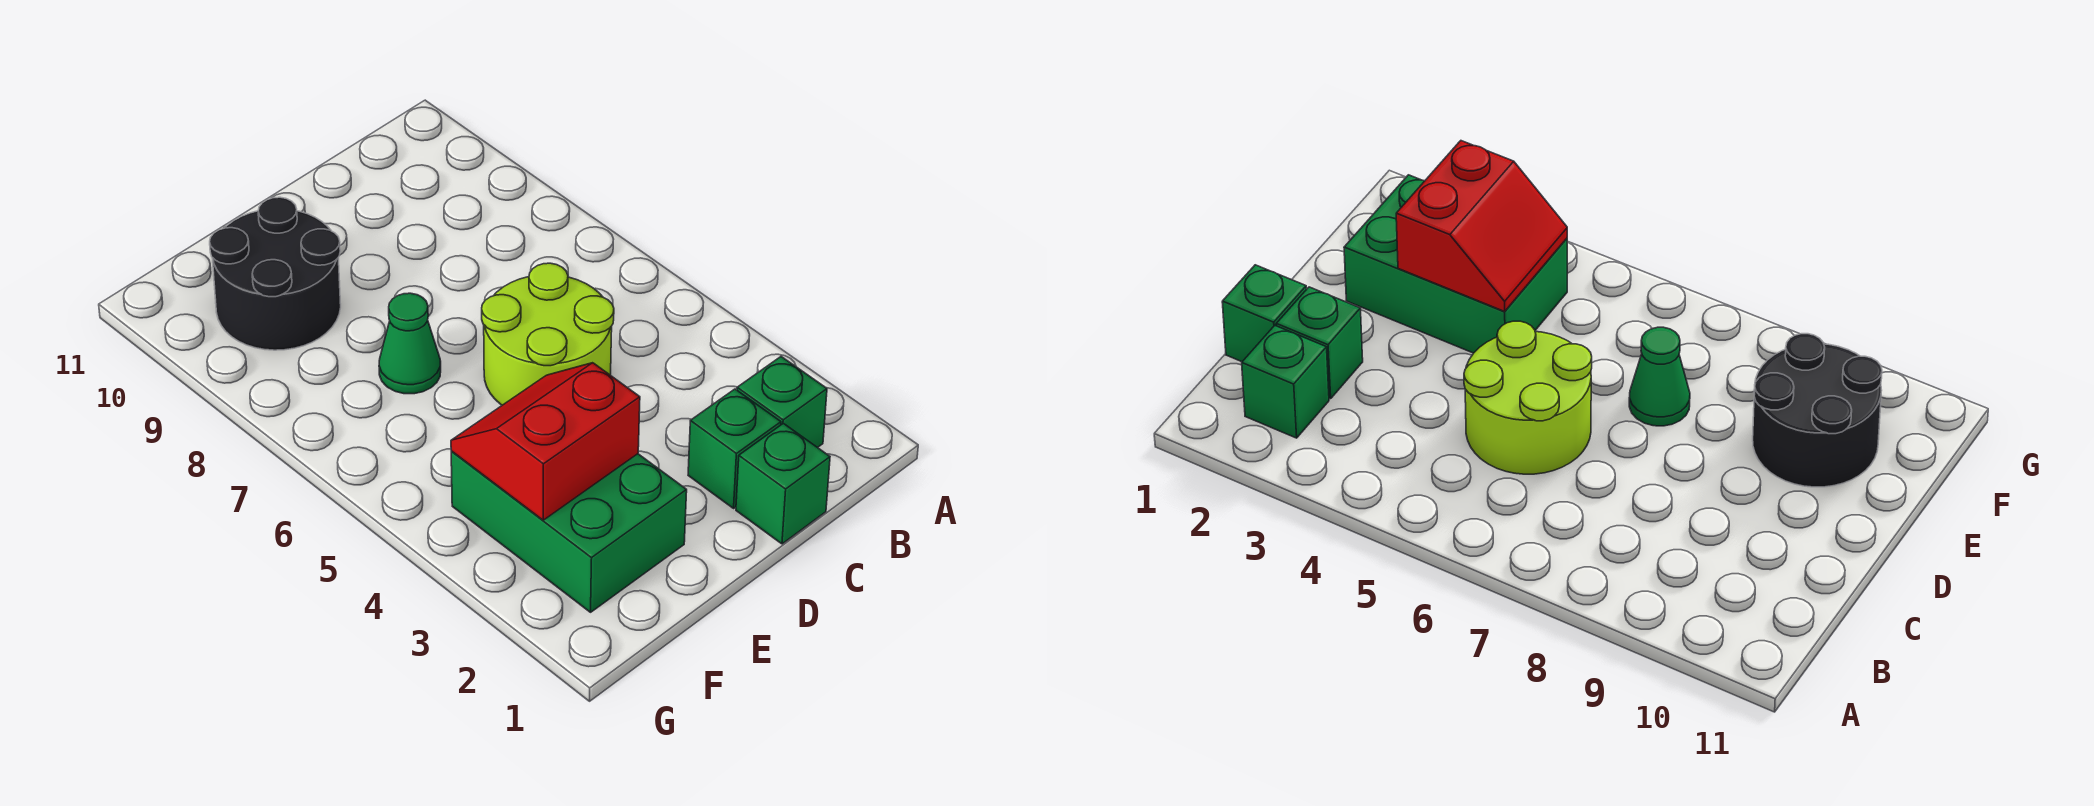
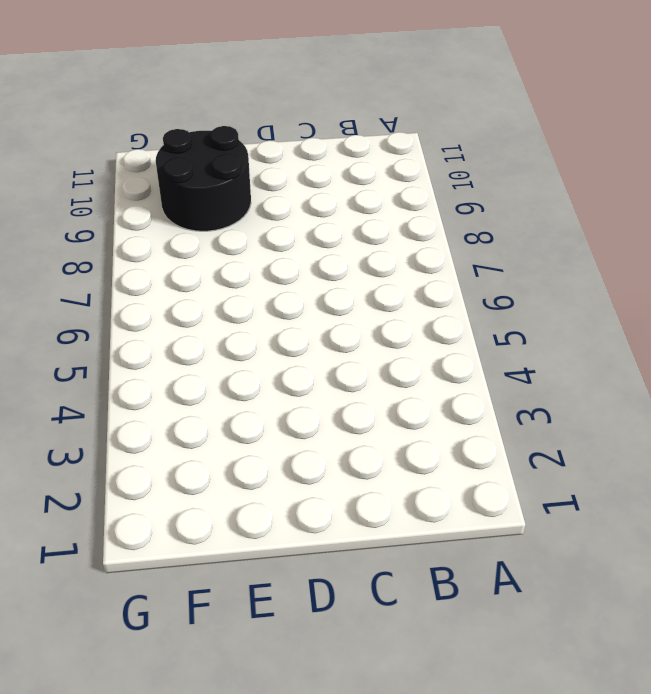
none -> green 1x1 brick [737,357,827,448]
none -> green 1x1 brick [736,423,830,544]

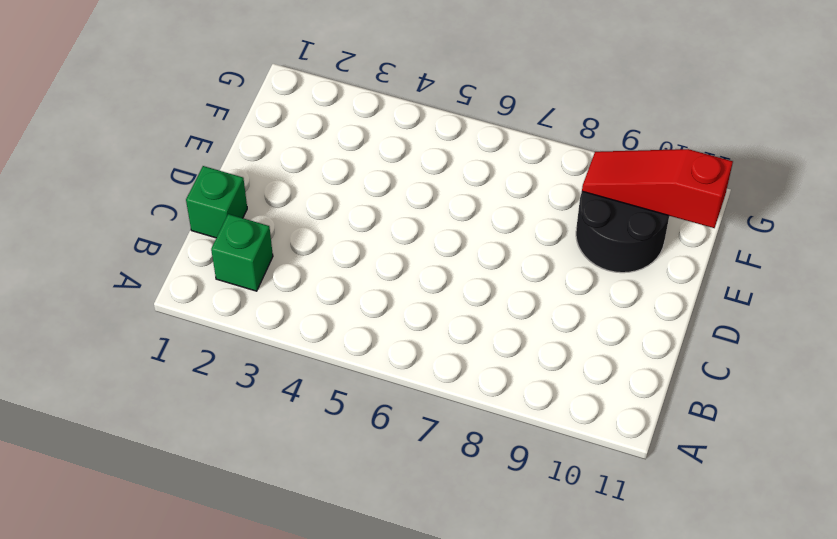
red 1x3 slope [582,149,733,228] -> none
none -> green 1x1 brick [688,389,781,508]
none -> lime 2x2 round brick [482,263,614,405]

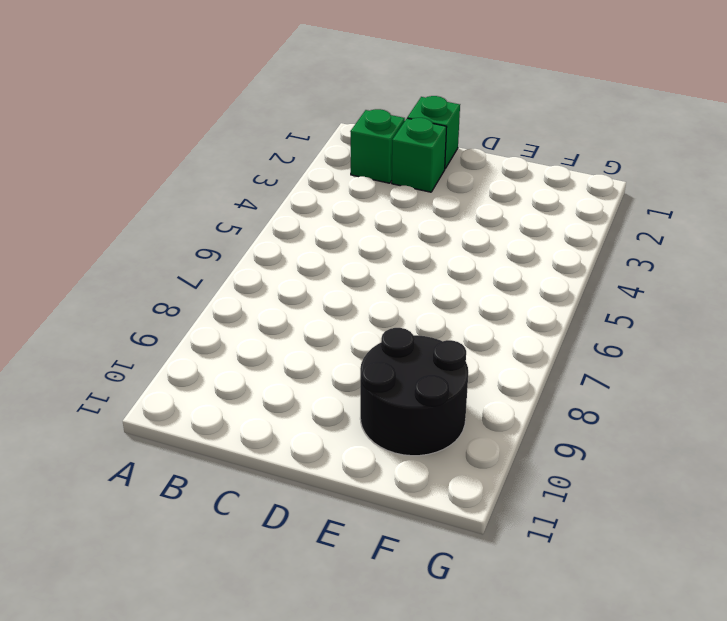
none -> lime 2x2 round brick [482,263,614,405]
none -> green 2x3 brick [451,451,687,612]

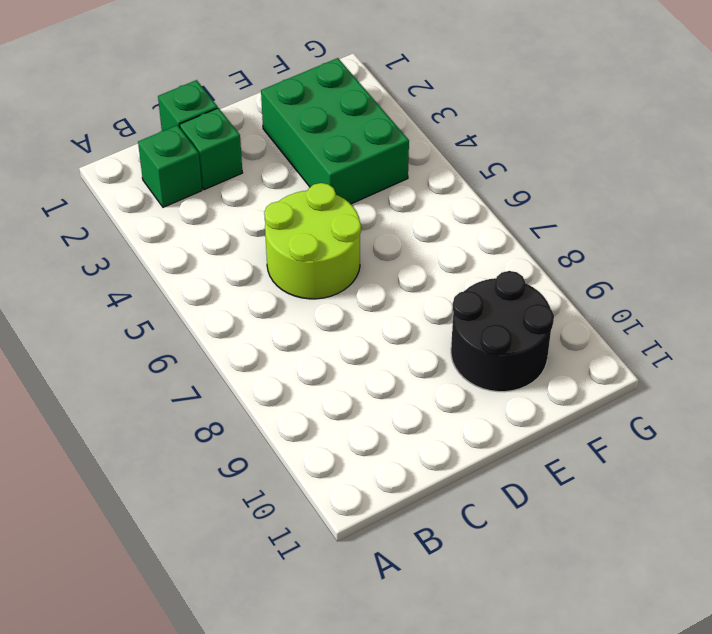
none -> green 1x1 cone [379,293,441,394]
none -> red 2x2 slope [451,363,640,520]

